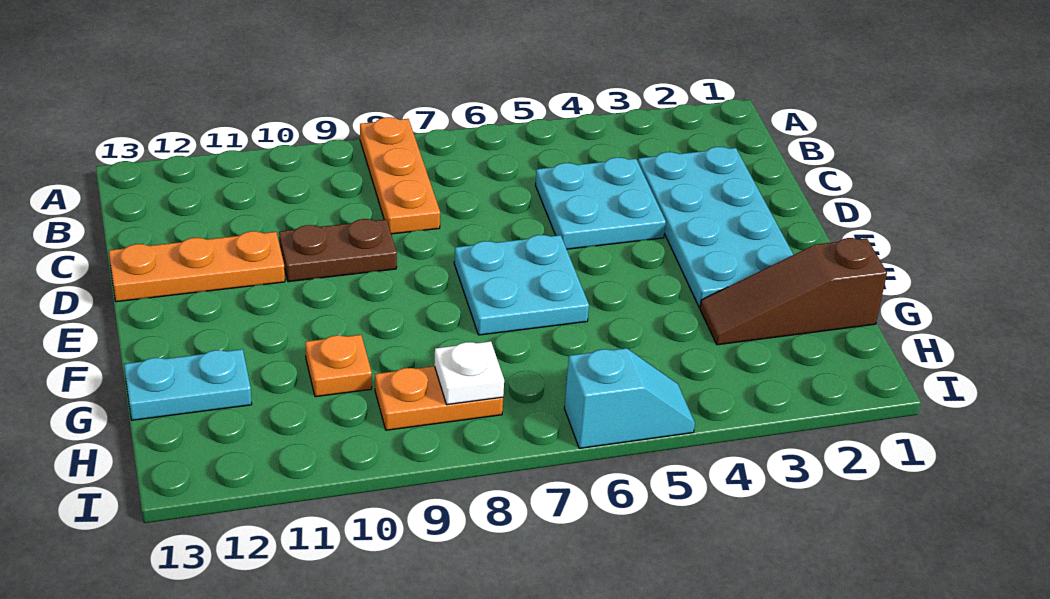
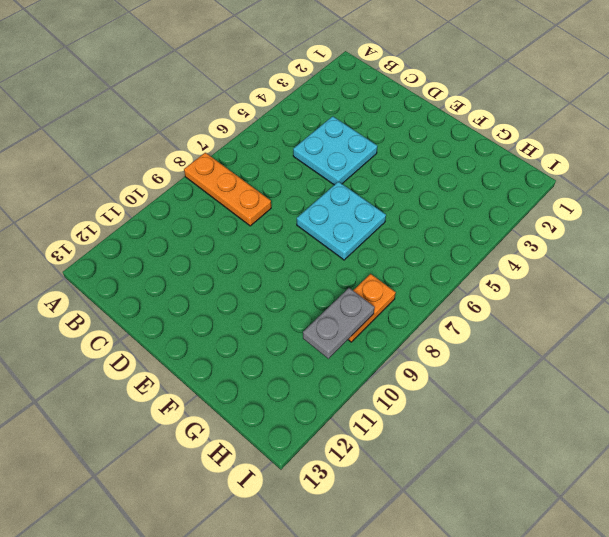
grey 1x2 plate [303,288,375,359] -> none
none -> cyan 2x4 plate [638,147,793,308]
none -> brown 1x2 plate [279,219,397,282]
none -> orange 1x3 plate [109,231,285,302]

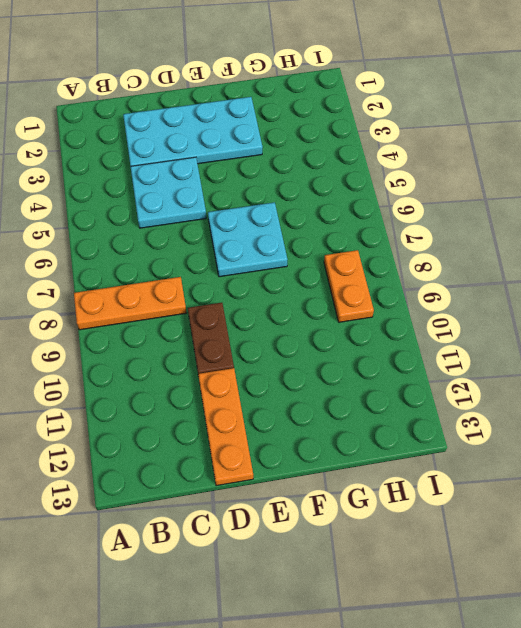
none -> brown 1x3 slope [700,238,887,345]
none -> orange 1x1 plate [305,335,372,397]
none -> cyan 1x2 plate [124,349,252,420]

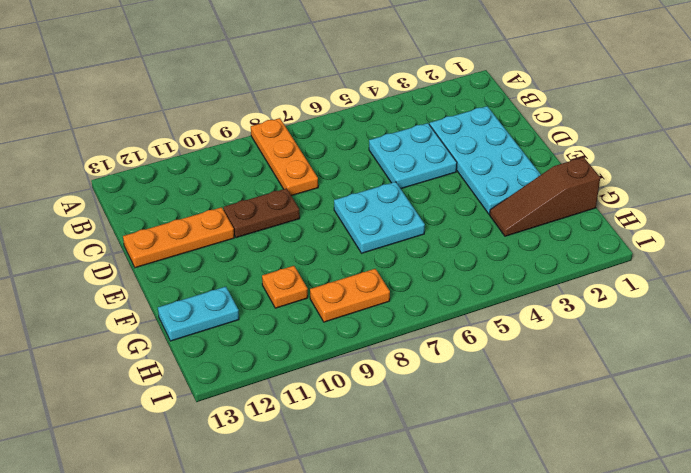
none -> cyan 1x2 slope [564,348,695,448]
none -> white 1x1 plate [434,341,504,405]

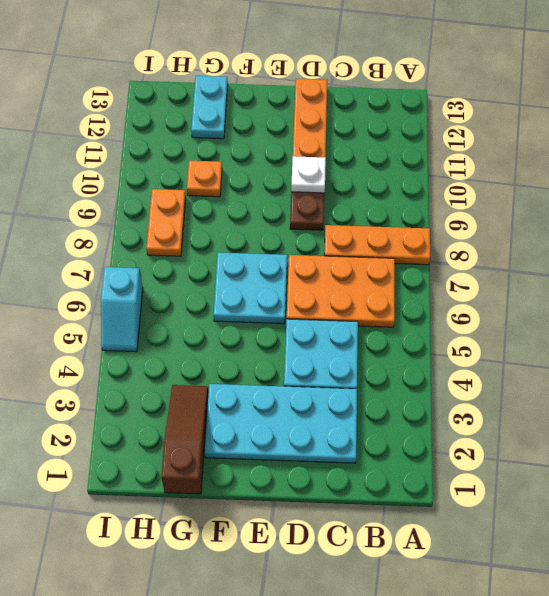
orange 2x3 plate [287,255,395,327] -> none
white 1x1 plate [291,156,326,193] -> white 1x1 plate moved to [434,341,504,405]

